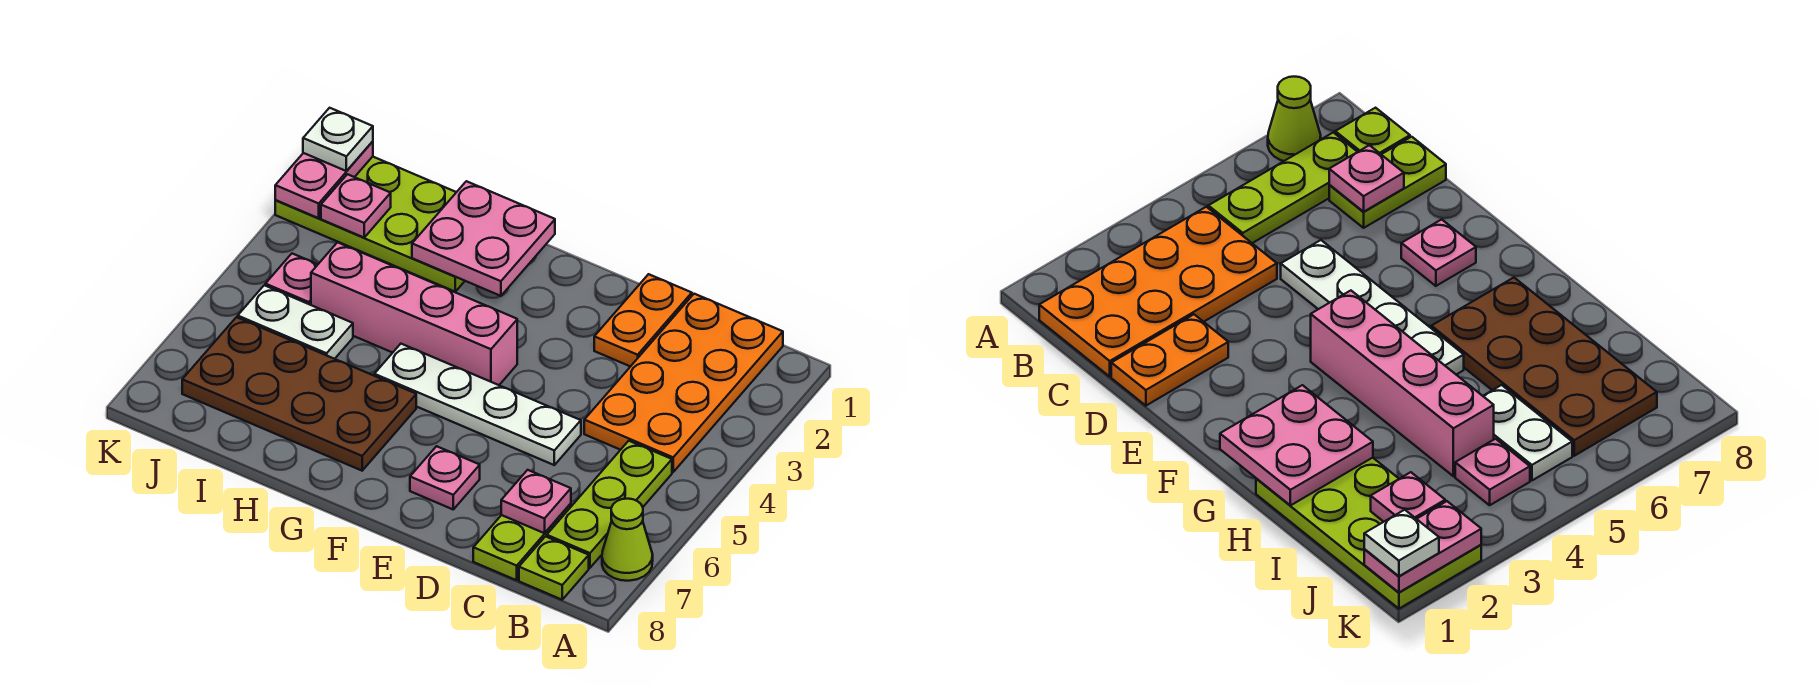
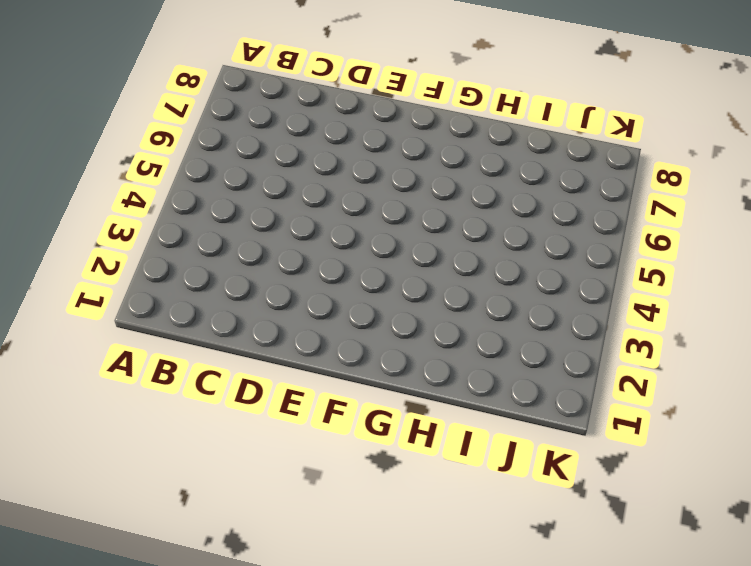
none -> lime 1x1 cone [602,499,653,581]
none -> orange 2x4 plate [584,294,783,472]
none -> lime 1x3 plate [547,441,672,568]

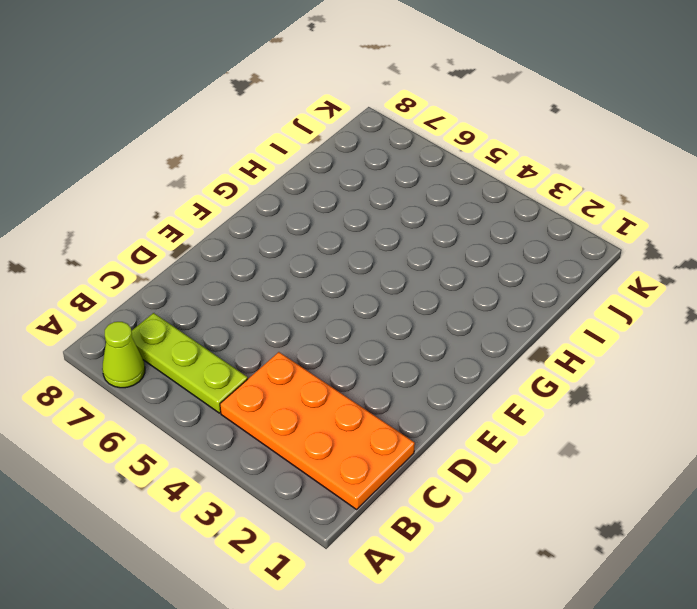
none -> lime 1x1 plate [519,536,589,600]
none -> lime 1x2 plate [473,504,571,580]
none -> orange 1x2 plate [594,274,692,367]

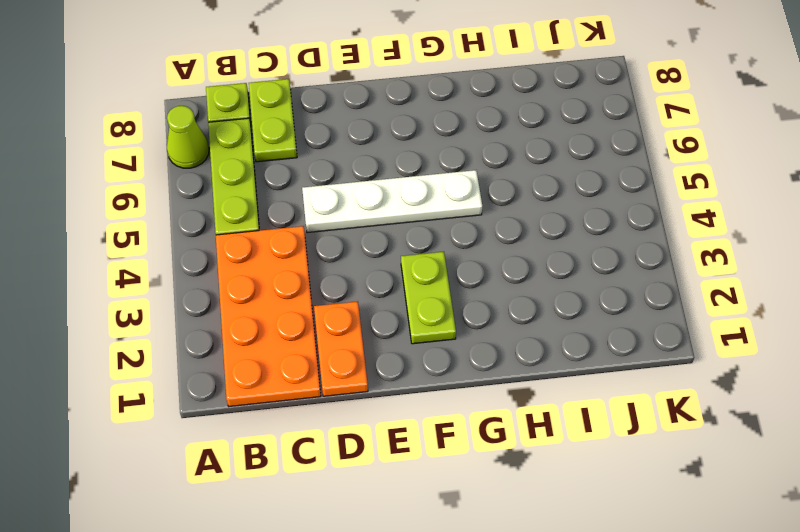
lime 1x2 plate [401,252,456,344] -> none
none -> pink 1x1 plate [410,446,480,509]
none -> pink 1x4 brick [311,242,517,385]
none -> brown 2x4 plate [182,317,416,471]

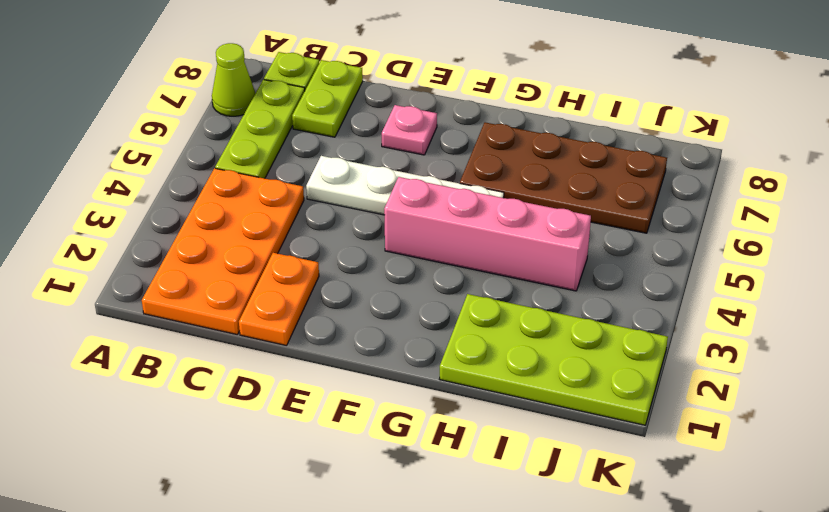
none -> white 1x2 plate [238,285,353,359]
none -> pink 1x1 plate [265,254,318,305]
none -> pink 1x1 plate [501,470,571,533]

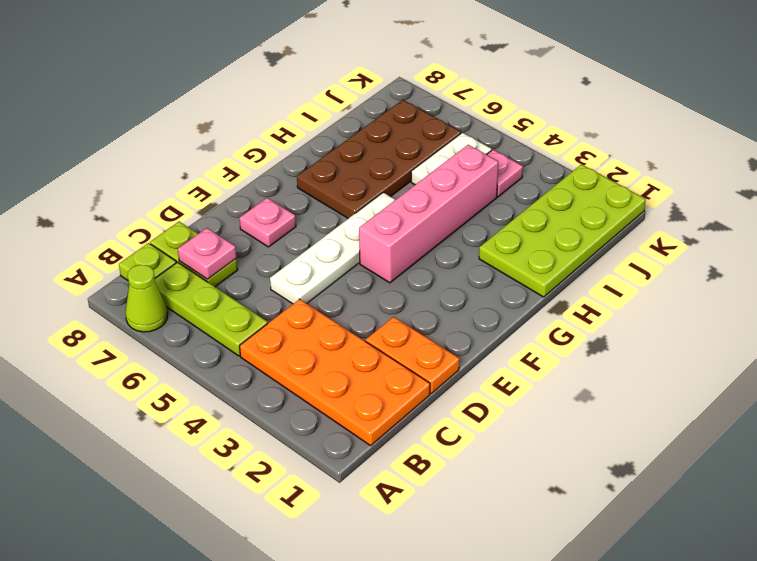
none -> pink 2x2 plate [412,181,555,296]
none -> pink 1x1 plate [321,174,391,237]
none -> pink 1x2 plate [275,141,373,218]

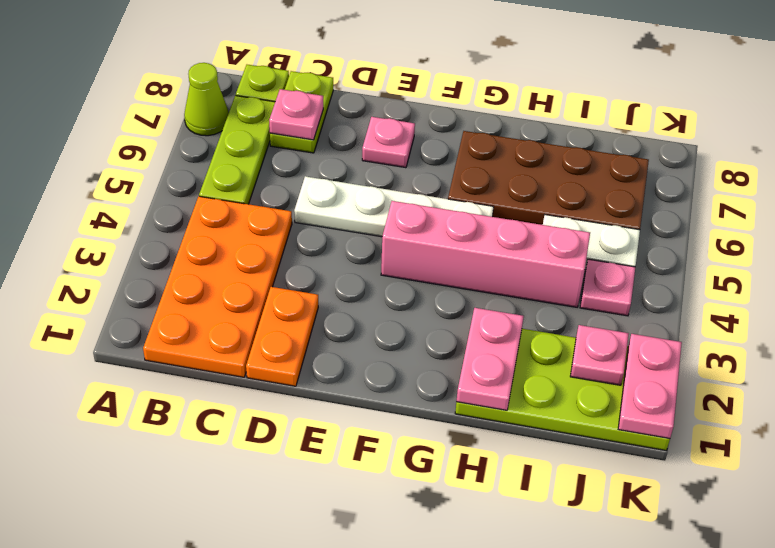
pink 1x2 plate [456,308,524,410] -> pink 2x2 plate [412,181,555,296]
none -> white 1x1 plate [303,108,373,171]

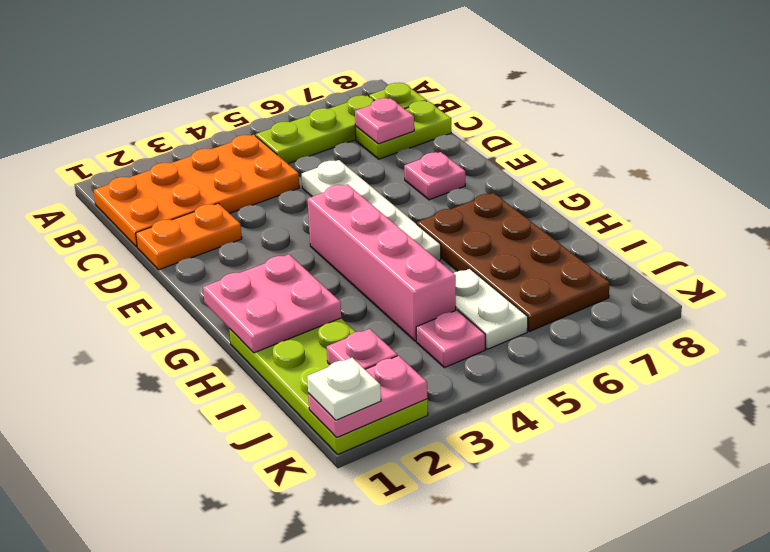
none -> lime 1x1 cone [602,499,653,581]

